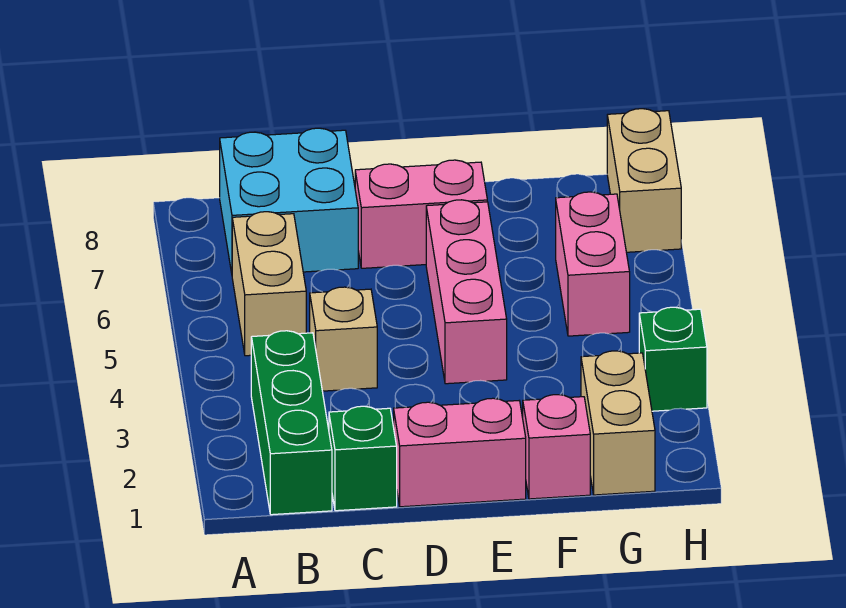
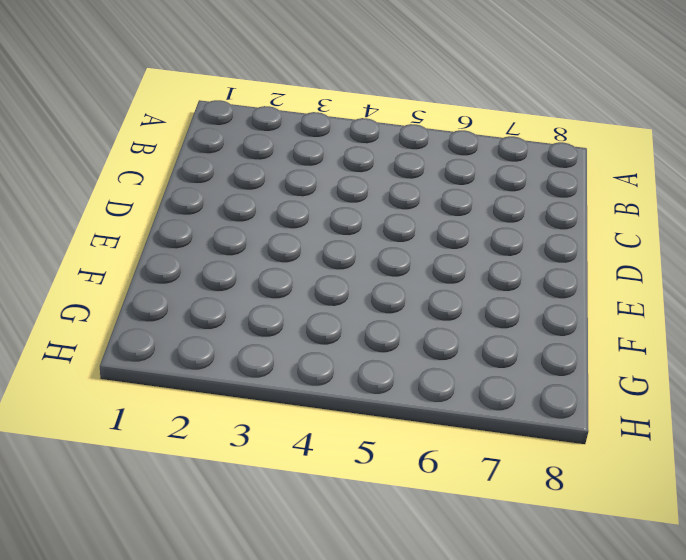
none -> green 1x3 brick [251,331,332,515]
none -> tan 1x2 brick [232,212,306,356]
none -> cyan 2x2 brick [220,128,358,273]

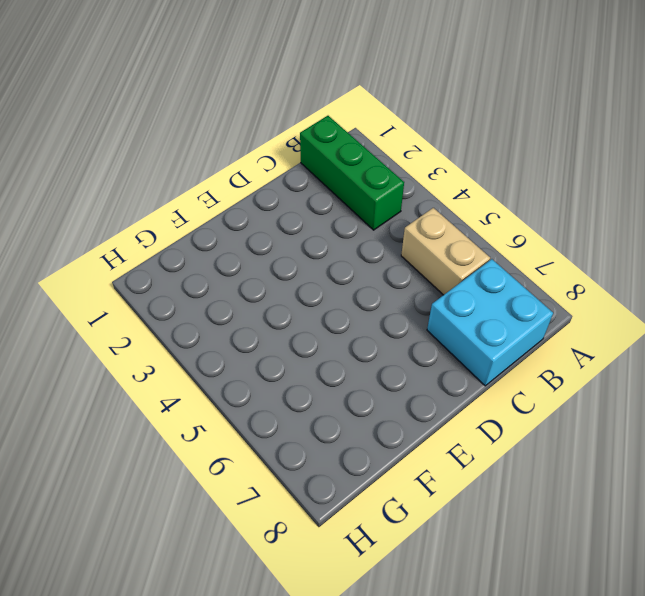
none -> green 1x1 brick [329,406,397,511]
none -> tan 1x1 brick [310,287,377,391]
none -> pink 1x2 brick [394,398,526,507]

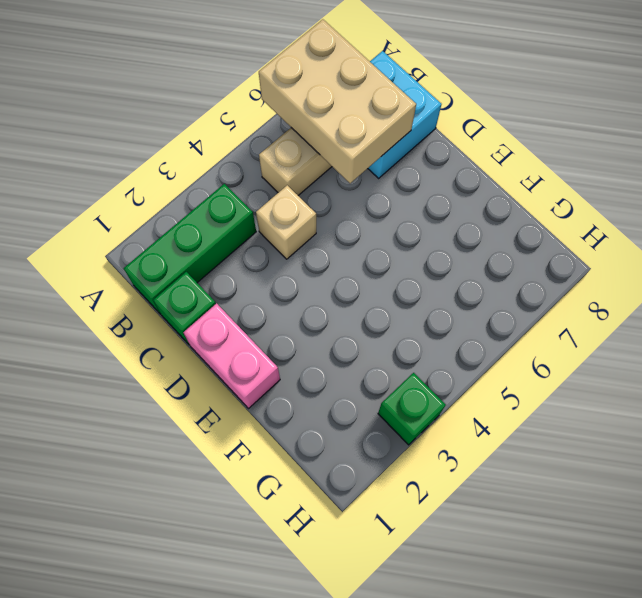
tan 2x3 brick [259,19,416,183] -> none
none -> pink 1x2 brick [355,160,487,268]
none -> pink 1x3 brick [426,200,507,384]
none -> pink 1x1 brick [523,395,590,499]

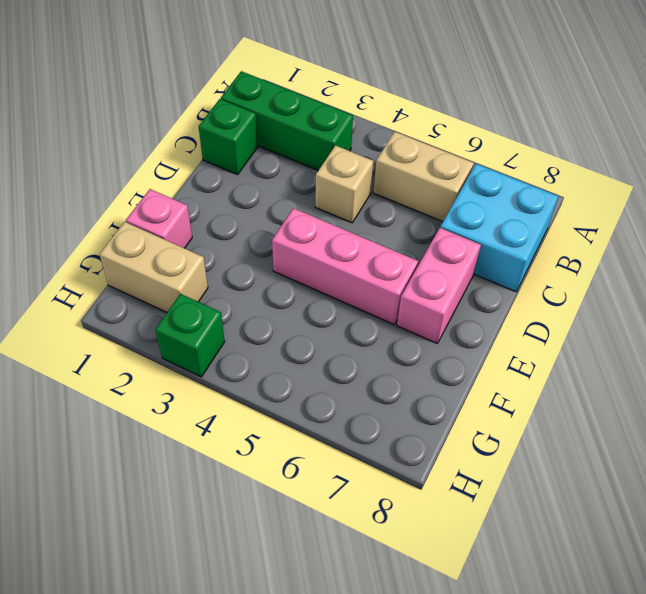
none -> pink 1x2 brick [394,398,526,507]
none -> pink 1x2 brick [556,192,630,336]
none -> tan 1x2 brick [607,109,681,252]

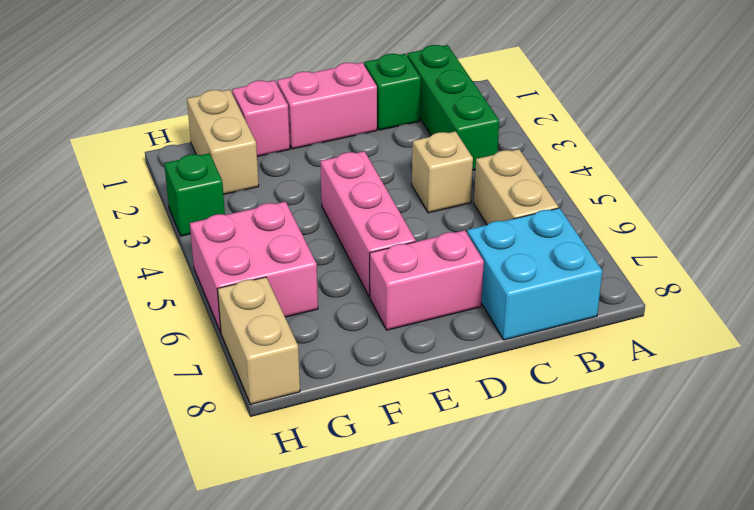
pink 2x2 brick [190,202,318,332] -> pink 1x2 brick [556,192,630,336]

